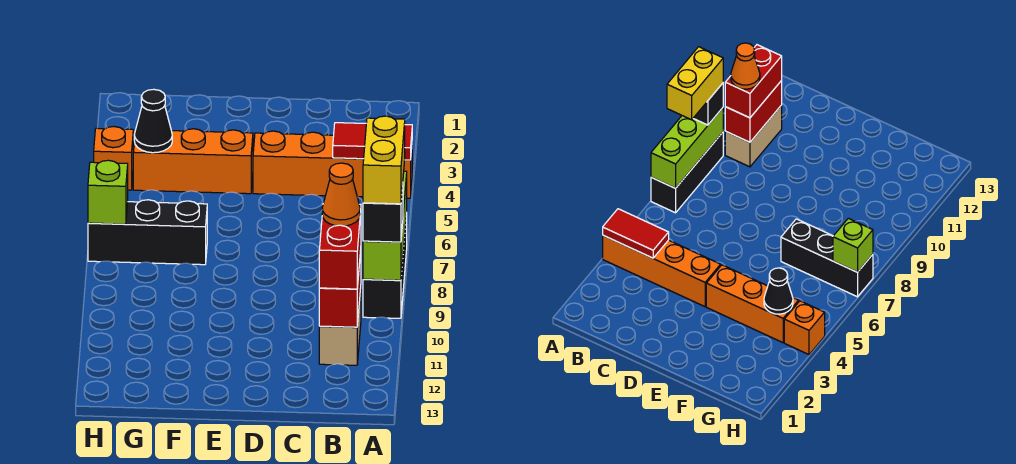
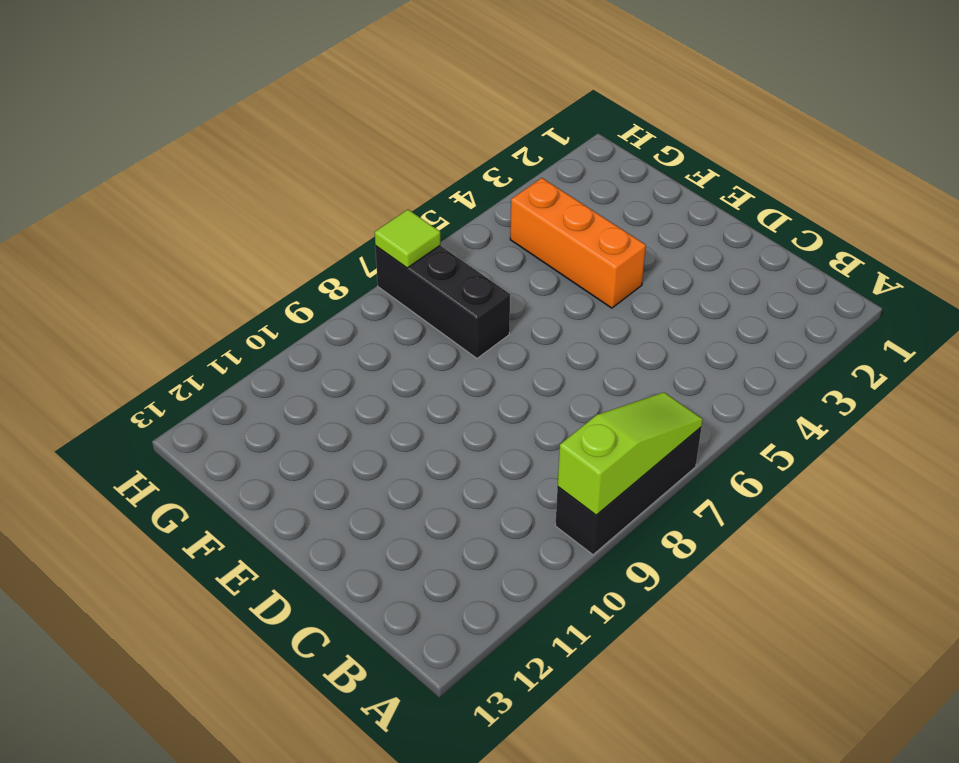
lime 1x3 slope [558,392,703,515] -> lime 1x3 brick [363,171,407,280]
lime 1x1 tile [375,210,440,268] -> lime 1x1 brick [88,160,128,224]
none -> orange 1x4 brick [253,131,412,198]
none -> tan 1x2 brick [319,289,361,365]
none -> orange 1x1 brick [94,127,133,190]

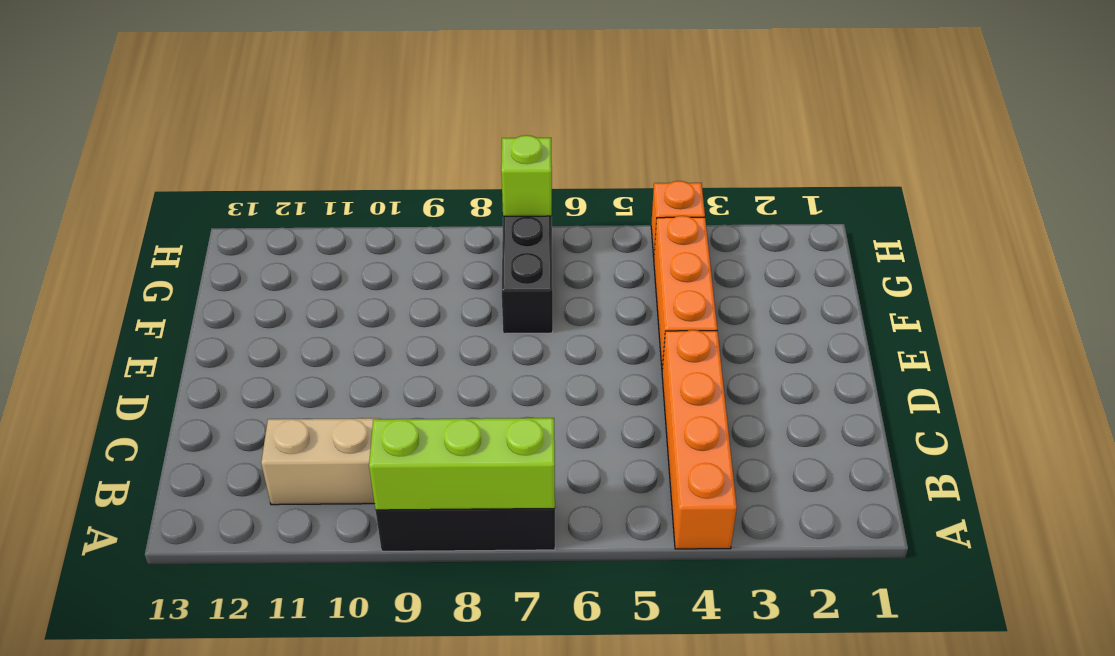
none -> red 1x2 tile [333,123,412,160]
none -> red 1x2 brick [319,250,361,327]
none -> black 1x1 cone [134,89,172,153]

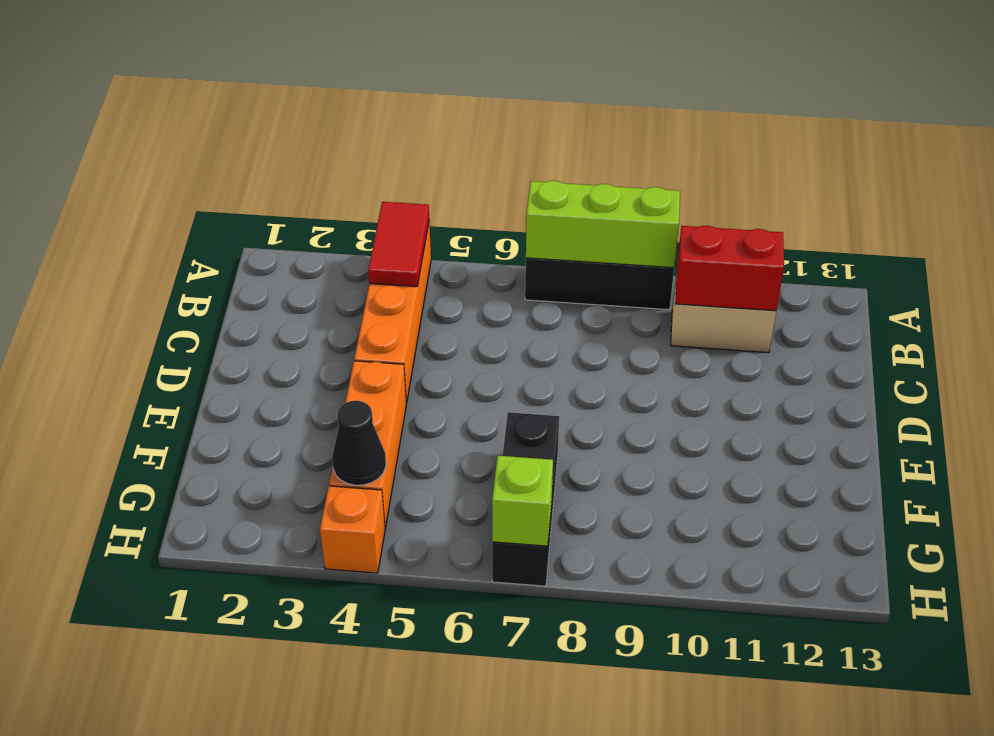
none -> black 1x1 brick [363,186,403,242]
none -> red 1x2 brick [319,204,361,289]
none -> yellow 1x2 brick [363,116,405,204]

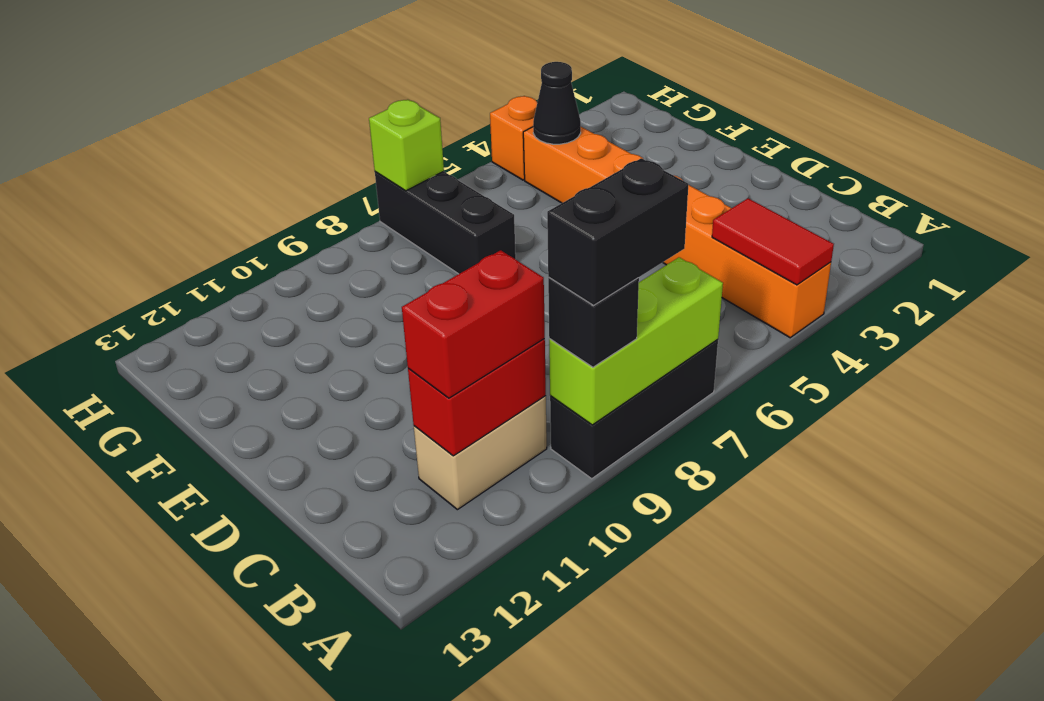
black 1x2 brick [547,158,688,305] -> yellow 1x2 brick [363,116,405,204]
none -> orange 1x1 cone [322,163,360,226]

